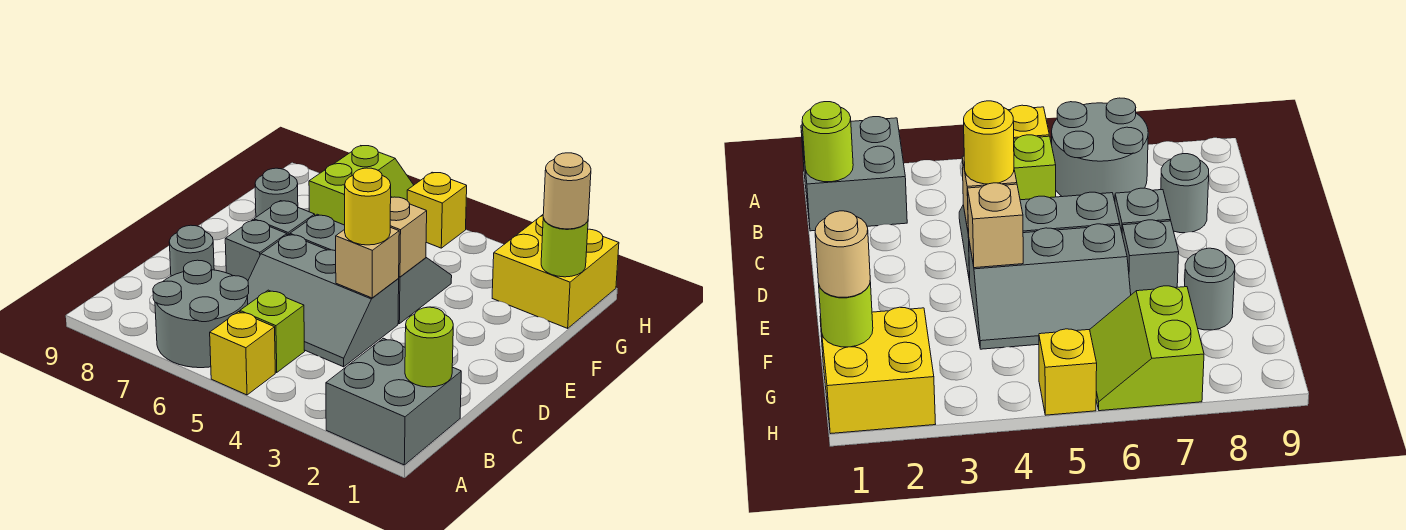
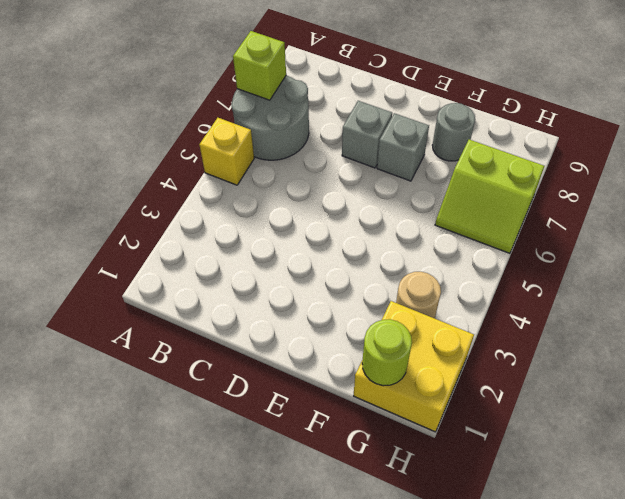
lime 1x1 brick [233,31,286,100] -> lime 1x1 brick moved to [240,290,305,373]
tan 1x1 round brick [396,272,441,318] -> tan 1x1 round brick moved to [543,153,591,229]
none -> grey 2x2 brick [326,338,461,465]
none -> grey 2x3 slope [248,234,399,367]
none -> grey 1x1 round brick [169,225,214,276]

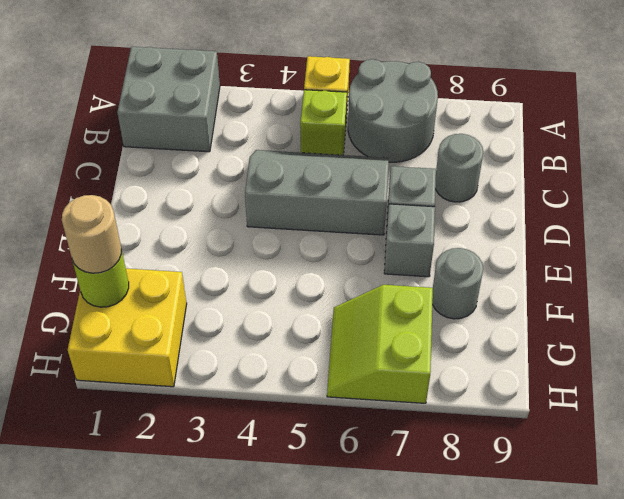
none -> grey 2x3 slope [290,214,452,324]
none -> yellow 1x1 brick [407,172,467,248]
none -> lime 1x1 round brick [405,307,453,387]

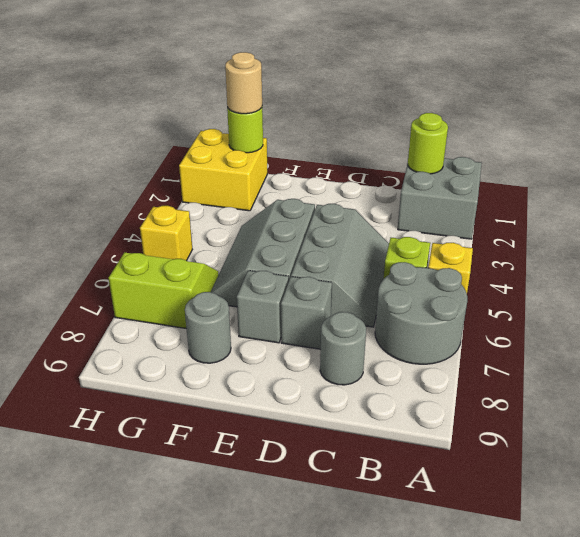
none -> tan 1x1 brick [336,227,399,298]
none -> tan 1x1 brick [390,197,427,277]
none -> yellow 1x1 round brick [345,168,391,245]

